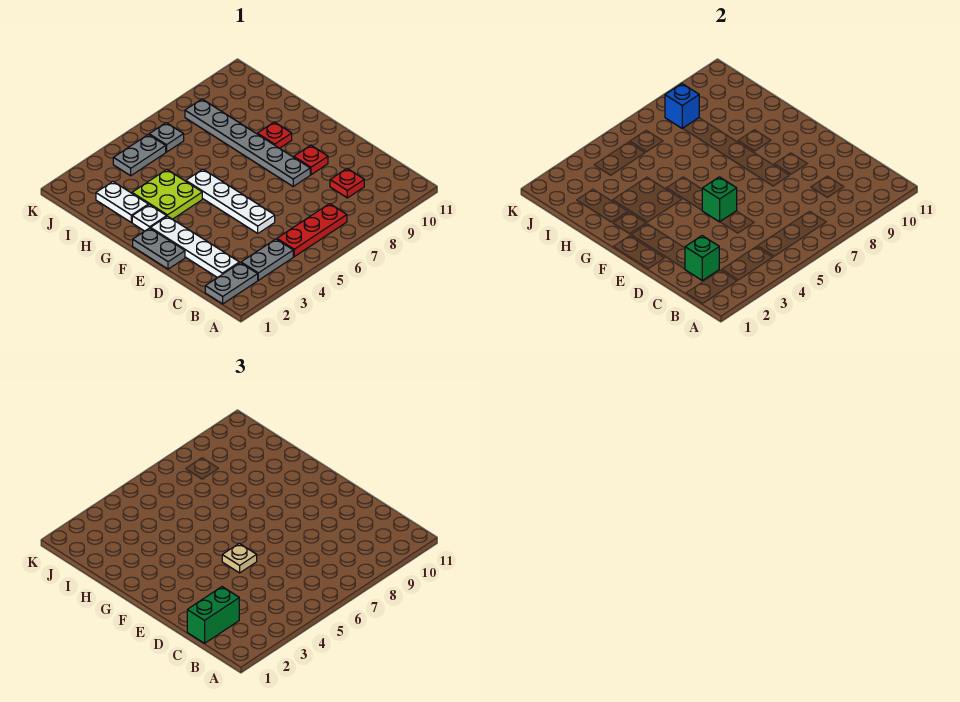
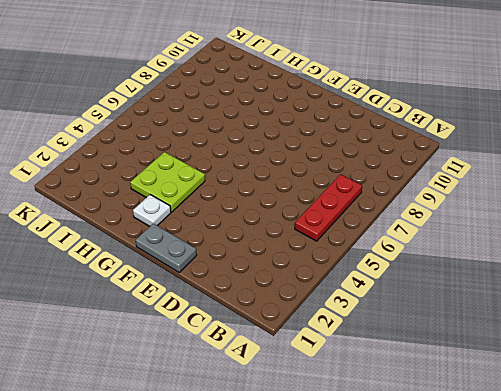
none -> grey 1x2 plate [205,263,258,304]
none -> grey 1x2 plate [241,239,293,280]
none -> white 1x4 plate [151,216,239,278]

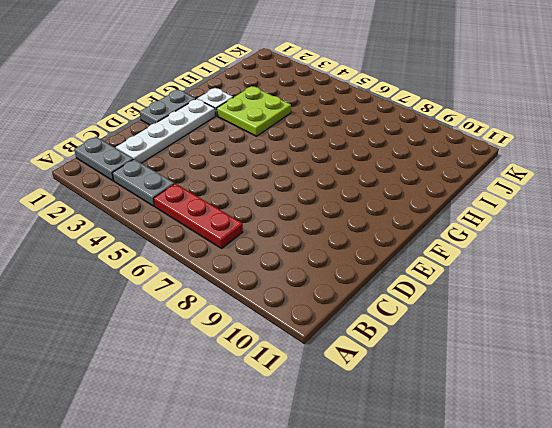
none -> red 1x1 plate [330,168,364,198]
none -> white 1x4 plate [186,169,275,233]
none -> grey 1x6 plate [185,99,310,186]

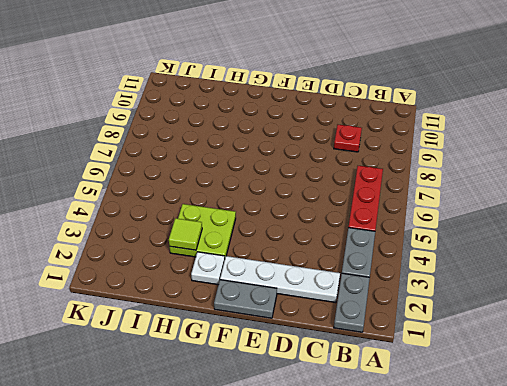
lime 1x1 tile [169,218,202,250] -> none
none -> white 1x4 plate [186,169,275,233]
none -> grey 1x6 plate [185,99,310,186]
none -> red 1x1 plate [294,145,328,175]

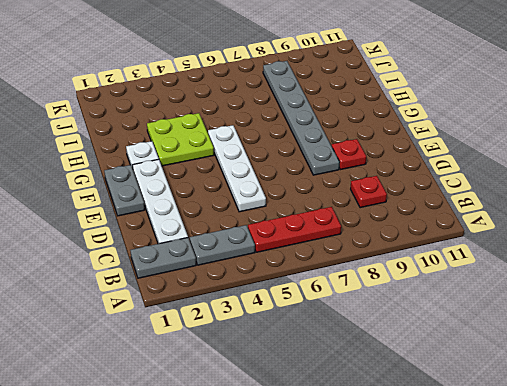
none -> red 1x1 plate [257,122,292,148]
none -> white 1x2 plate [96,182,148,223]
none -> grey 1x2 plate [113,134,166,176]

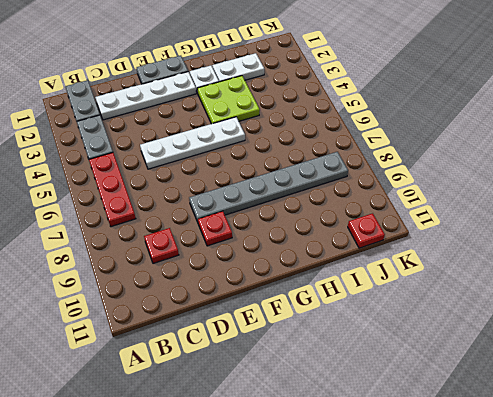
red 1x1 plate [348,213,385,248] -> red 1x1 plate moved to [257,122,292,148]
none -> grey 1x2 plate [113,134,166,176]
none -> grey 1x1 plate [149,123,184,152]
none -> green 1x1 brick [685,236,719,280]

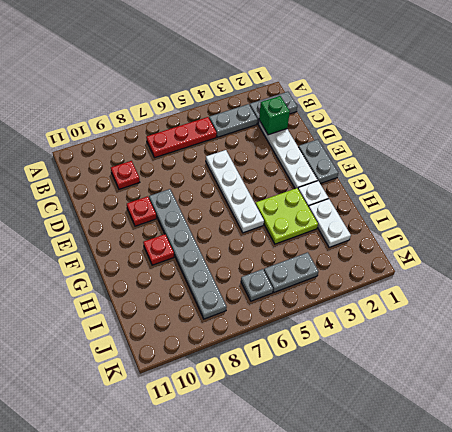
none -> green 1x1 brick [702,177,737,222]
none -> blue 1x1 brick [665,84,699,129]
none -> green 1x2 brick [187,587,239,643]

